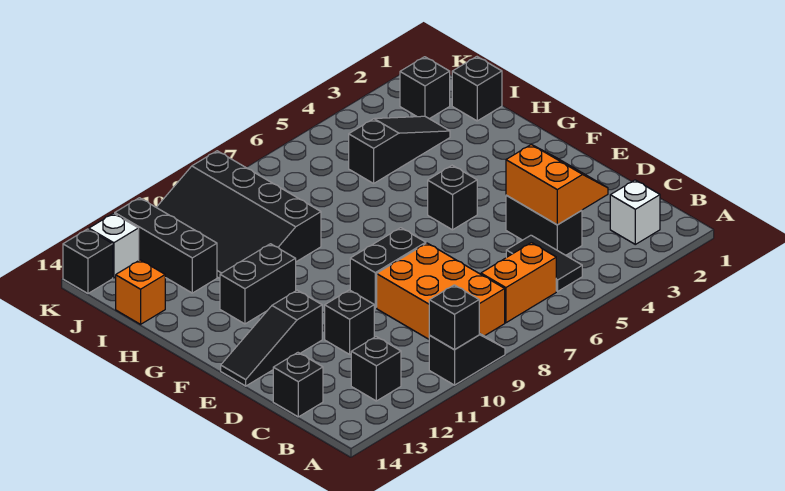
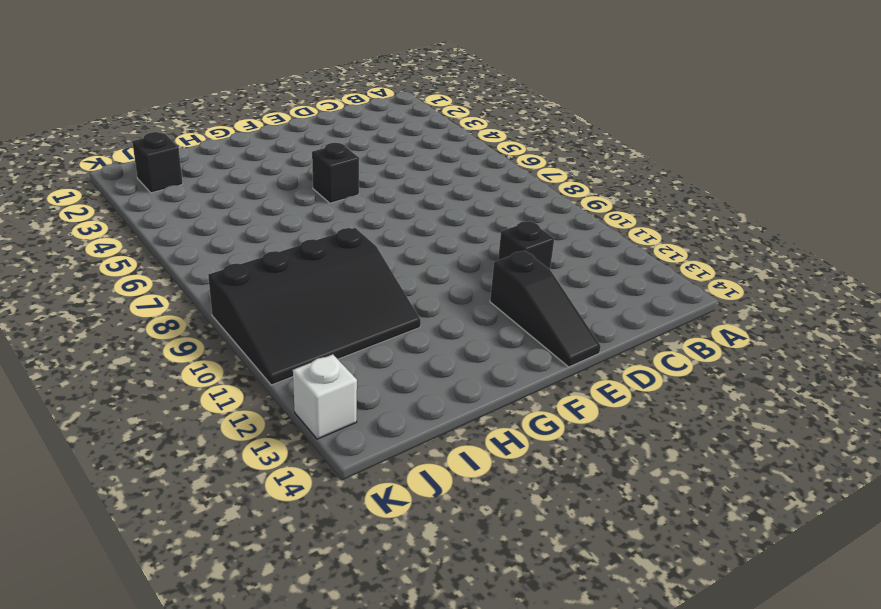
none -> black 1x2 slope [429,333,505,385]
none -> white 1x1 brick [610,180,660,244]
none -> black 1x2 tile [506,235,582,291]

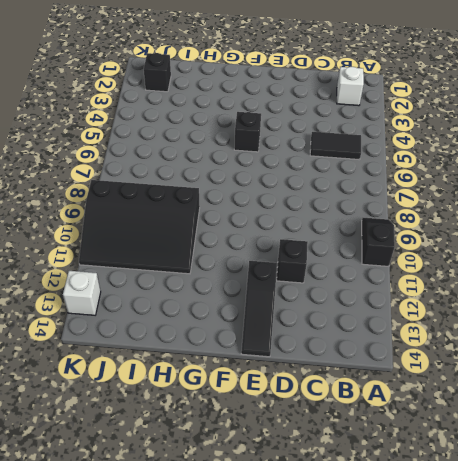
none -> orange 1x2 brick [481,243,556,323]
none -> orange 2x3 brick [377,243,505,339]
none -> black 1x1 brick [351,337,401,401]

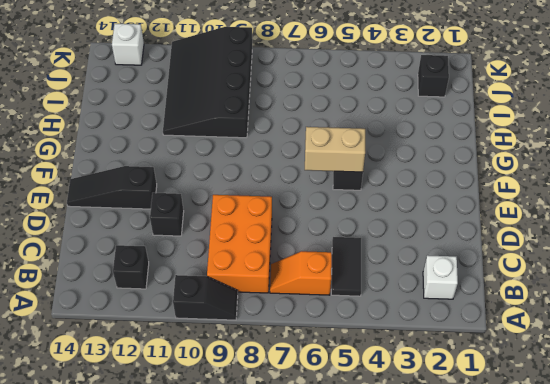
orange 1x2 slope [270,251,332,295] -> orange 1x2 brick [481,243,556,323]
tan 1x2 brick [305,127,365,172] -> none
none -> black 1x2 brick [506,195,582,255]
none -> black 1x1 brick [273,353,323,417]
none -> black 1x2 brick [350,228,426,308]

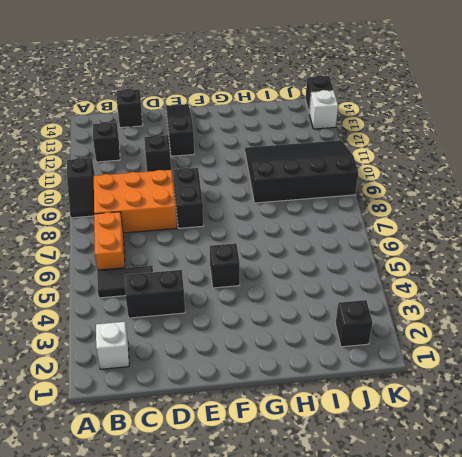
none -> black 1x2 brick [220,244,296,324]
none -> black 1x1 brick [452,57,502,121]
none -> black 1x3 slope [349,116,450,183]

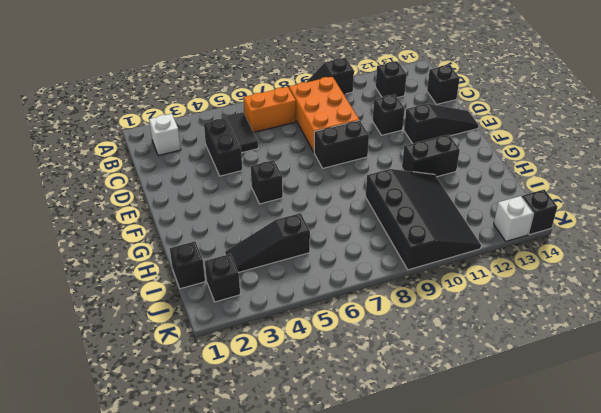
none -> black 1x3 brick [115,198,217,293]
none -> orange 1x1 brick [116,260,165,324]
none -> black 1x1 brick [429,285,479,350]

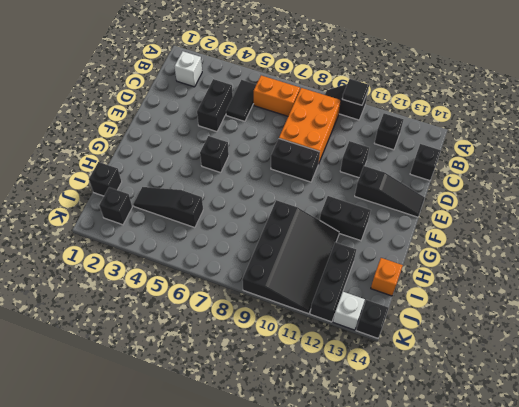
black 1x1 tile [342,79,369,105] -> black 1x1 brick [429,285,479,350]
none -> orange 2x2 slope [506,145,608,225]

